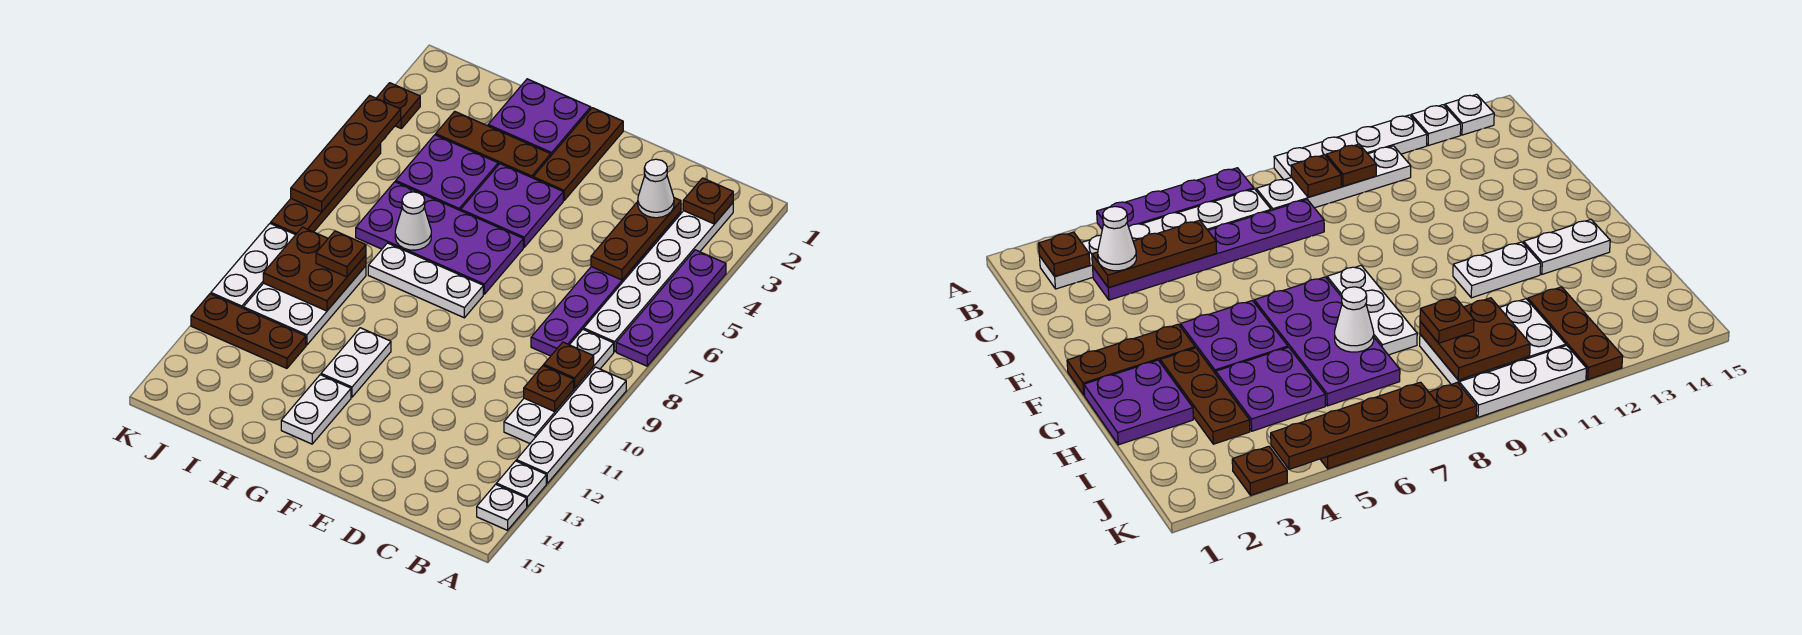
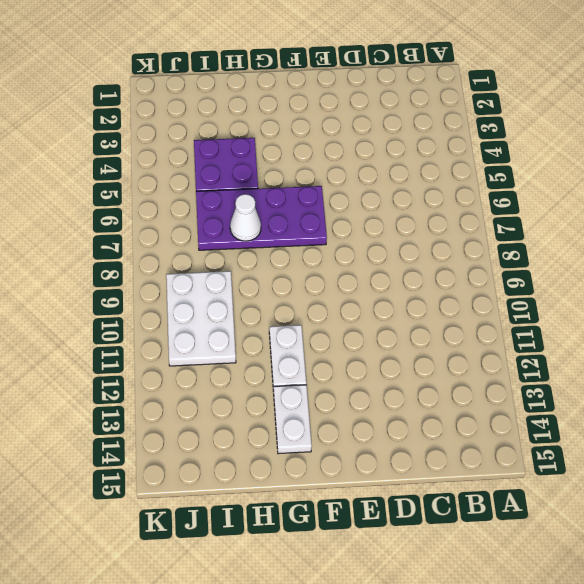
none -> purple 1x4 plate [616,250,726,366]
none -> white 1x4 plate [516,367,626,483]
none -> white 1x1 plate [496,461,546,507]
none -> white 1x1 plate [477,484,527,530]

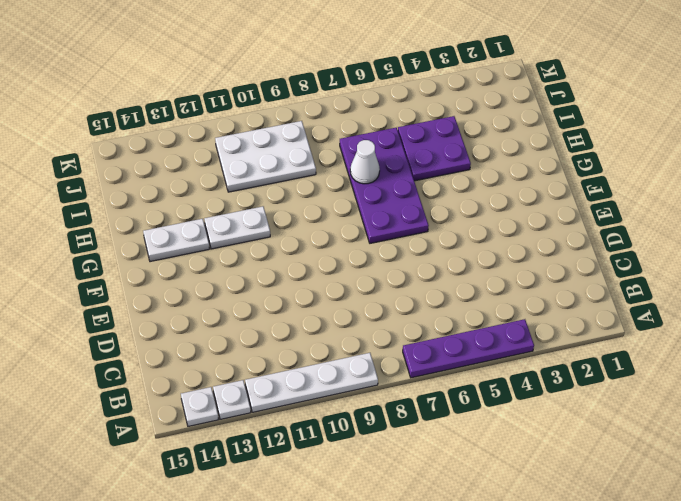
none -> white 1x6 plate [584,203,733,352]
none -> white 1x4 plate [504,329,614,443]
none -> purple 1x6 plate [531,211,681,356]
none -> brown 1x3 plate [533,108,623,200]

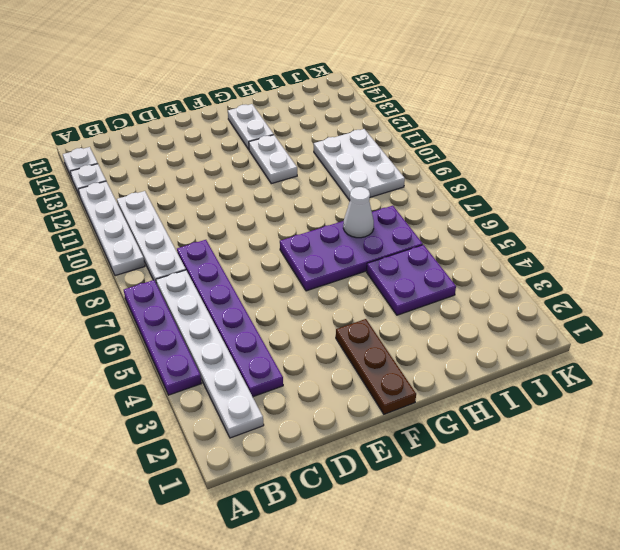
none -> purple 2x2 plate [461,164,563,247]
none -> white 1x3 plate [368,243,483,318]
none -> purple 2x2 plate [488,79,591,155]
none -> brown 1x3 plate [436,111,551,178]

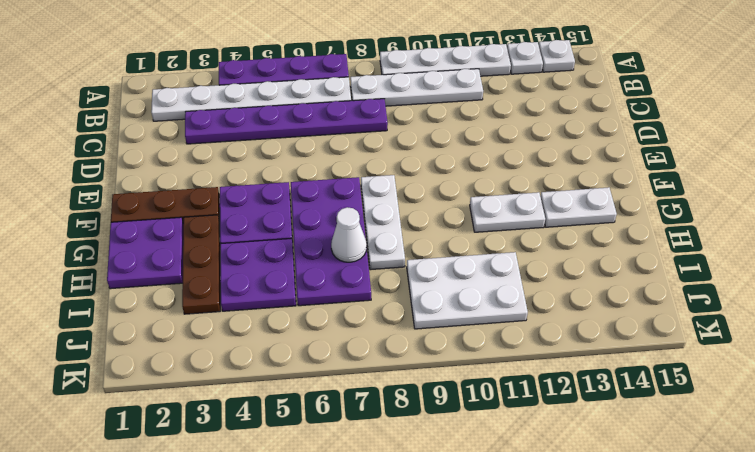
none -> brown 1x3 plate [191,294,306,368]
none -> brown 1x1 plate [377,83,420,128]
none -> brown 1x4 plate [271,143,381,235]
none -> white 1x3 plate [211,223,295,308]

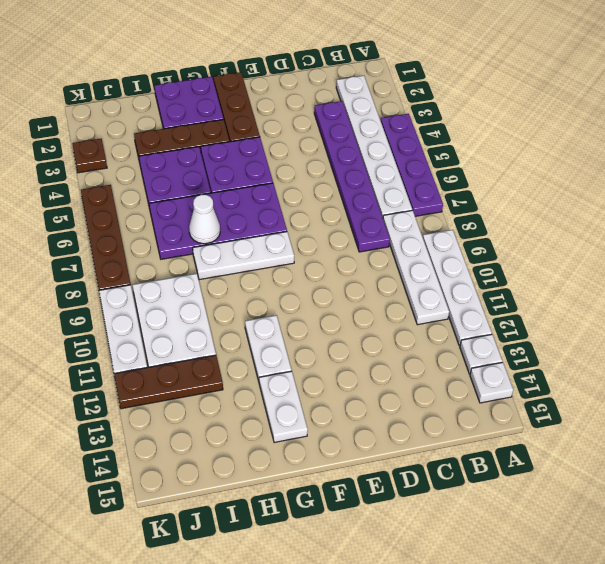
none -> brown 1x1 plate [683,178,733,224]
none -> brown 1x1 plate [544,342,594,388]
none -> brown 1x1 plate [524,366,574,411]
none -> brown 1x3 plate [591,198,681,280]

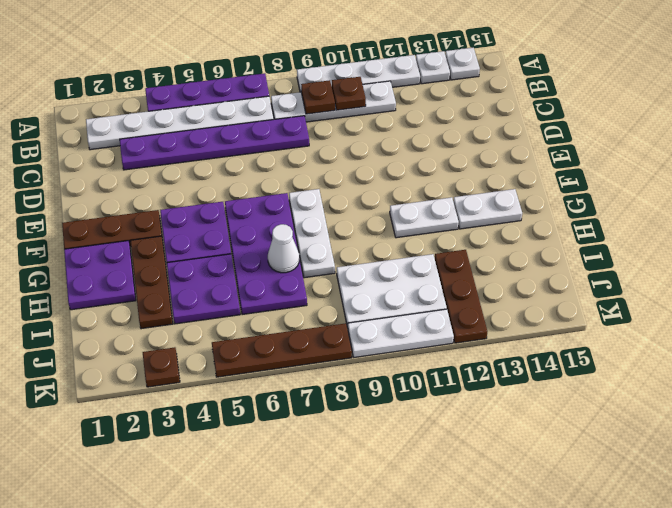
none -> brown 1x1 plate [683,178,733,224]
none -> brown 1x3 plate [591,198,681,280]
none -> brown 2x2 plate [263,227,366,311]
none -> brown 1x4 plate [291,96,401,212]

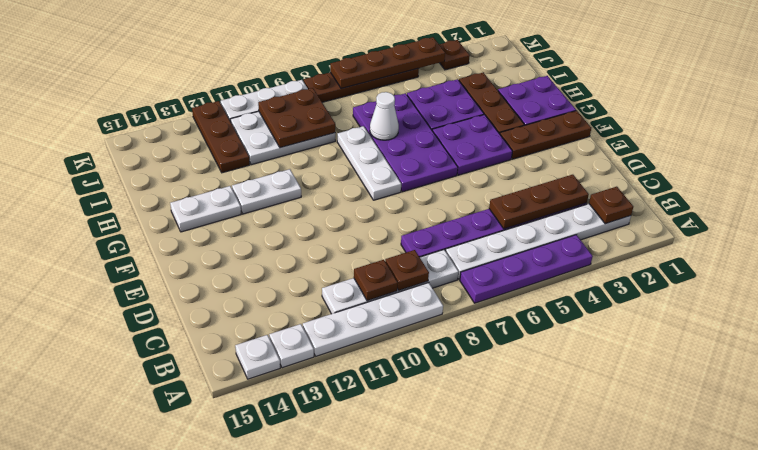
none -> white 1x1 cone [638,159,674,218]
none -> brown 1x1 plate [316,231,366,277]

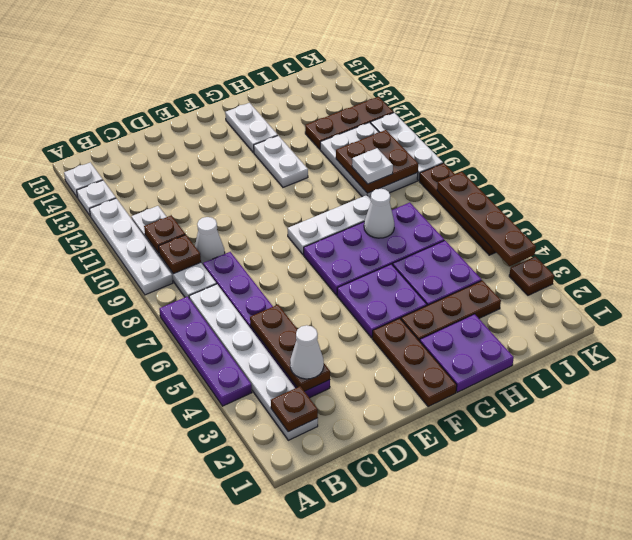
white 1x1 cone [195,217,225,265] -> none
white 1x1 plate [352,148,393,184] -> brown 1x1 plate [316,231,366,277]

